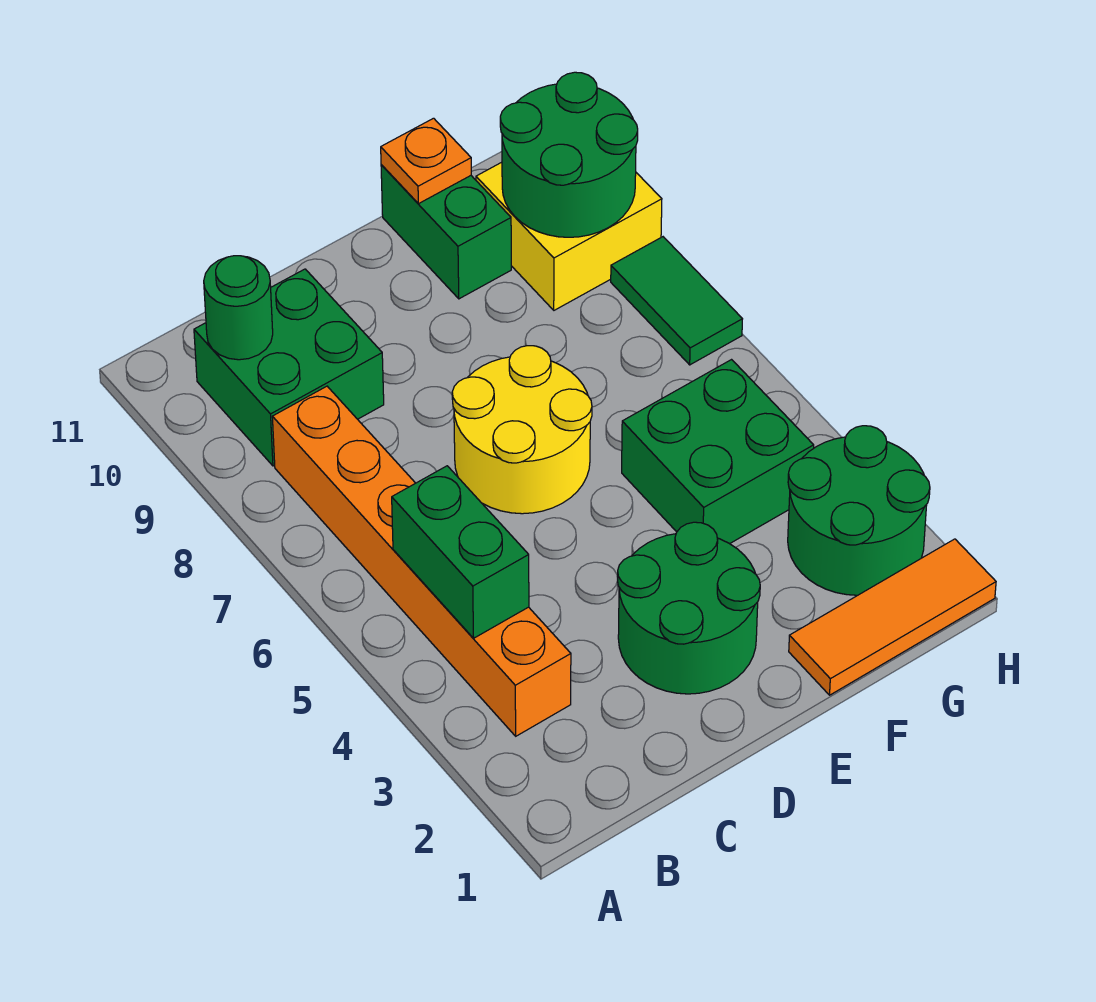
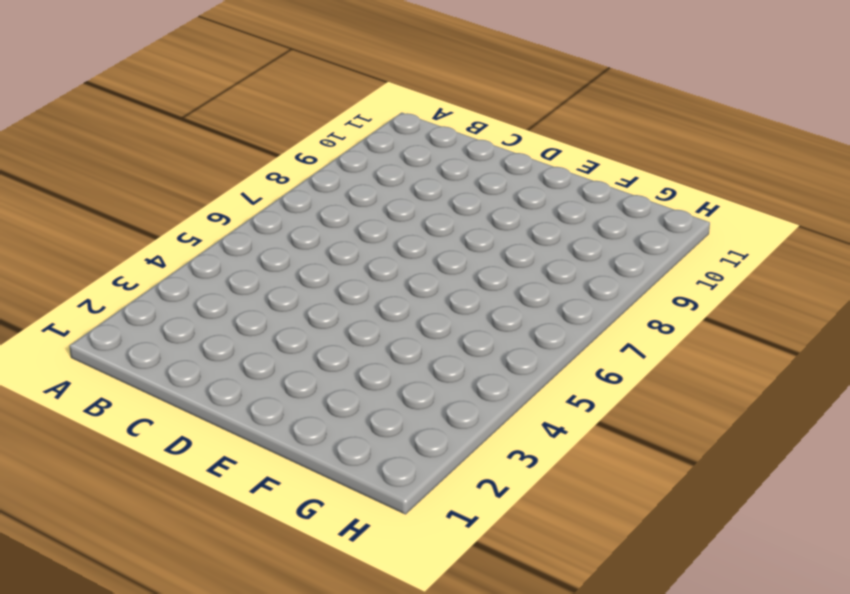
none -> orange 1x6 brick [272,386,571,736]
none -> green 2x2 brick [194,269,384,466]
none -> green 2x2 round brick [618,522,760,694]

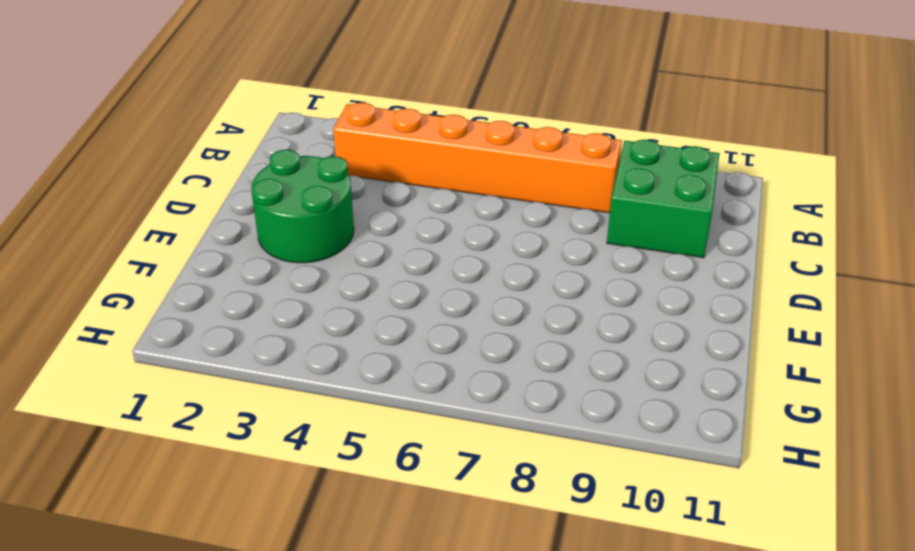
none -> yellow 2x2 round brick [452,346,592,514]
none -> orange 1x3 tile [789,539,996,695]
none -> green 2x2 brick [622,360,814,544]

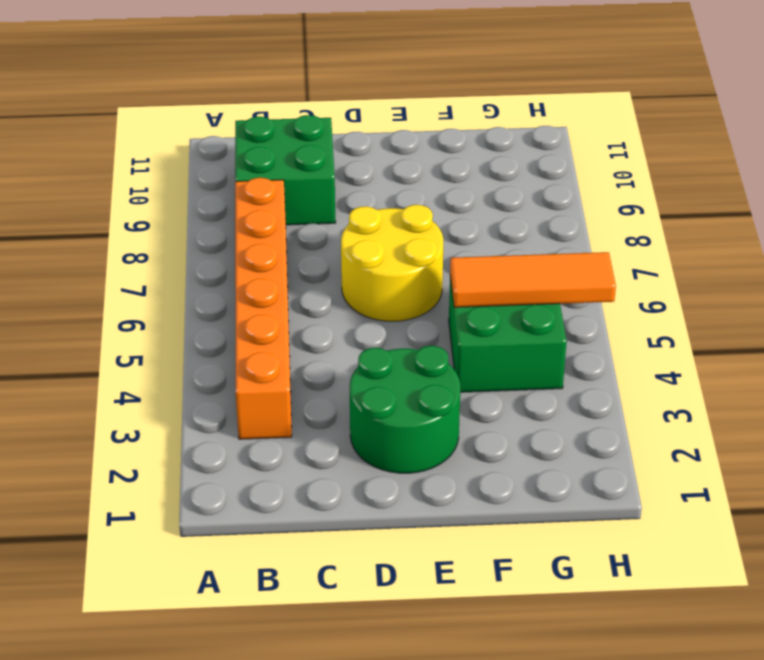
orange 1x3 tile [450,252,616,307] -> orange 1x3 tile moved to [789,539,996,695]
none -> green 1x2 brick [381,165,511,299]
none -> green 2x2 round brick [788,426,930,595]
none -> yellow 2x2 brick [476,162,662,310]

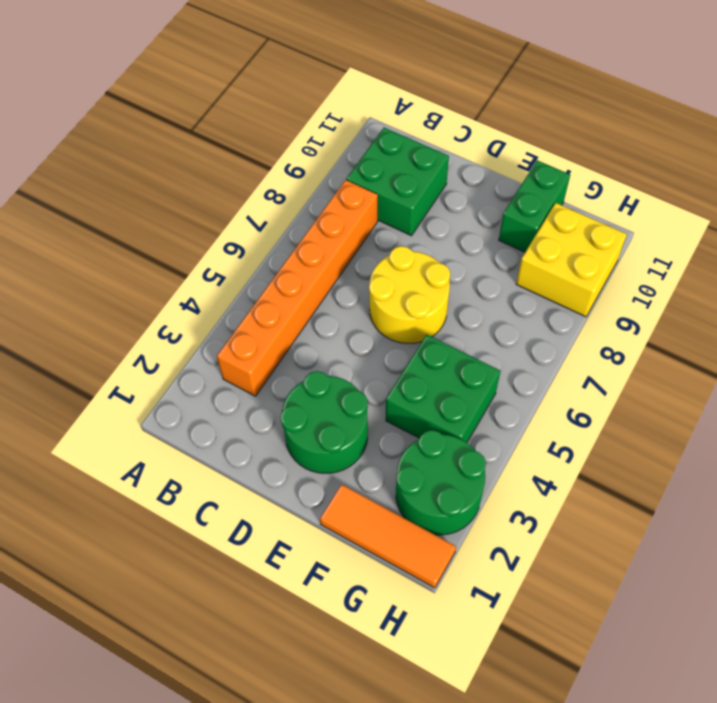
none -> green 1x2 tile [611,237,742,365]
none -> green 1x2 brick [392,466,529,638]
none -> green 1x1 round brick [204,256,273,360]

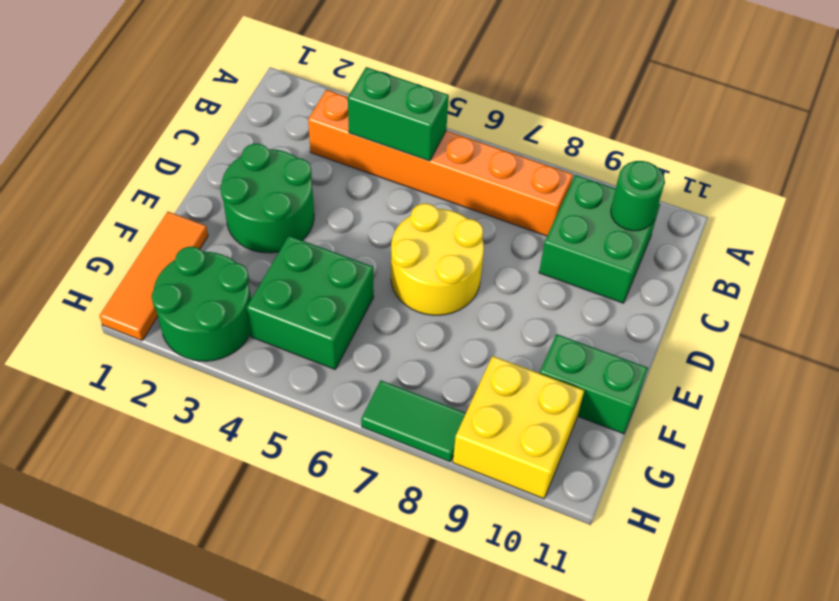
none -> orange 1x1 plate [381,118,471,204]
none -> green 2x2 round brick [500,72,638,237]

